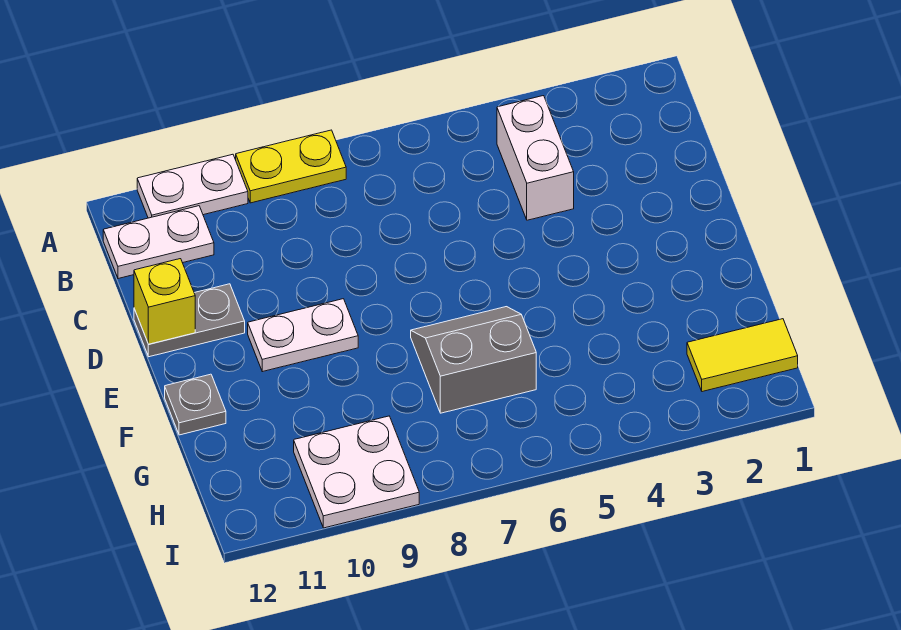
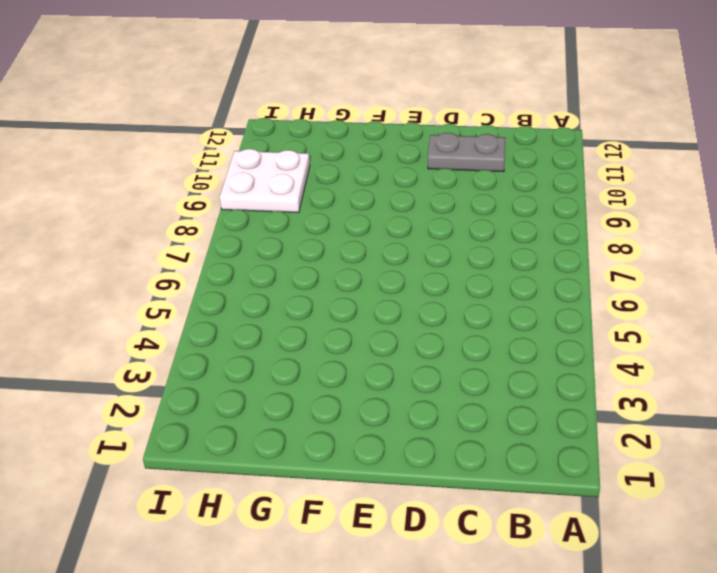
grey 1x2 plate [428,133,505,172] -> grey 1x2 plate turned to [134,284,245,357]
none -> yellow 1x2 plate [236,130,346,203]
none -> white 1x2 plate [137,154,248,218]

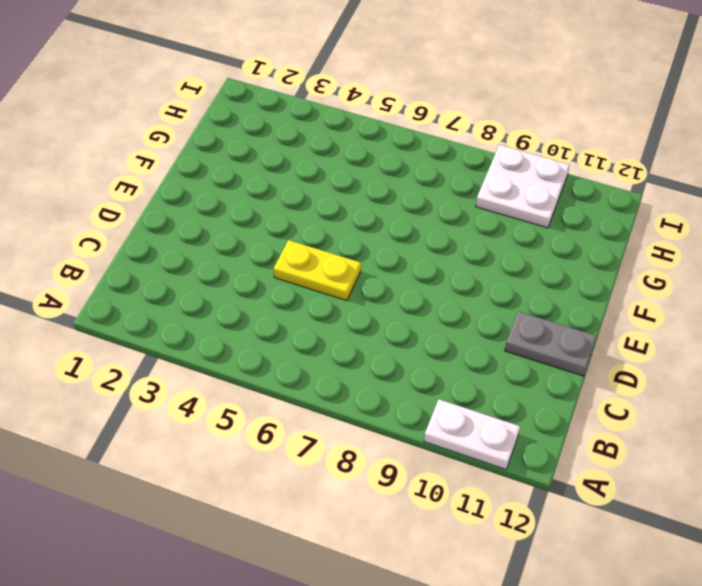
yellow 1x2 plate [274,240,361,301] -> yellow 1x2 plate moved to [236,130,346,203]
none -> white 1x2 brick [497,96,574,220]
none -> white 1x2 plate [103,206,214,279]

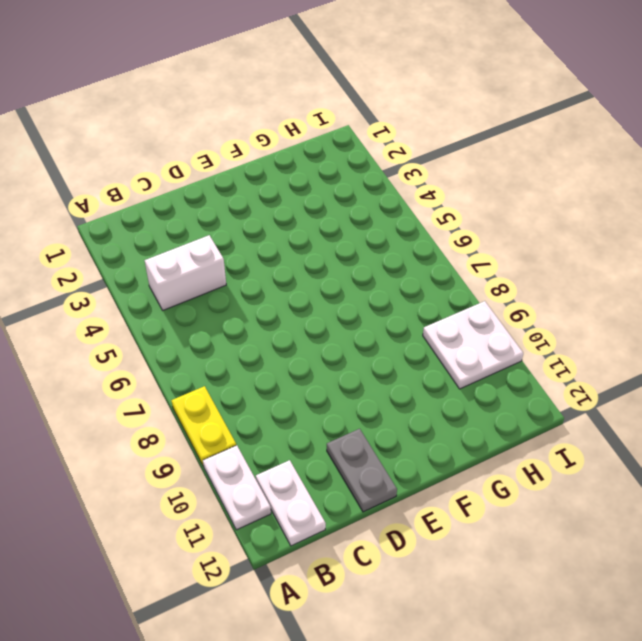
none -> white 1x2 plate [248,299,358,372]
none -> grey 2x2 slope [411,307,536,413]

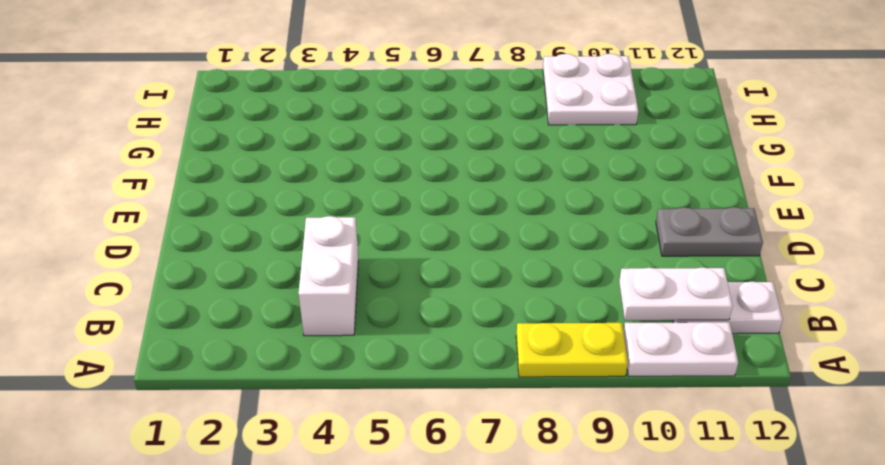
white 1x2 plate [619,267,733,320] -> white 1x2 plate moved to [248,299,358,372]
none -> grey 2x2 slope [411,307,536,413]
none -> grey 1x1 plate [165,374,226,435]

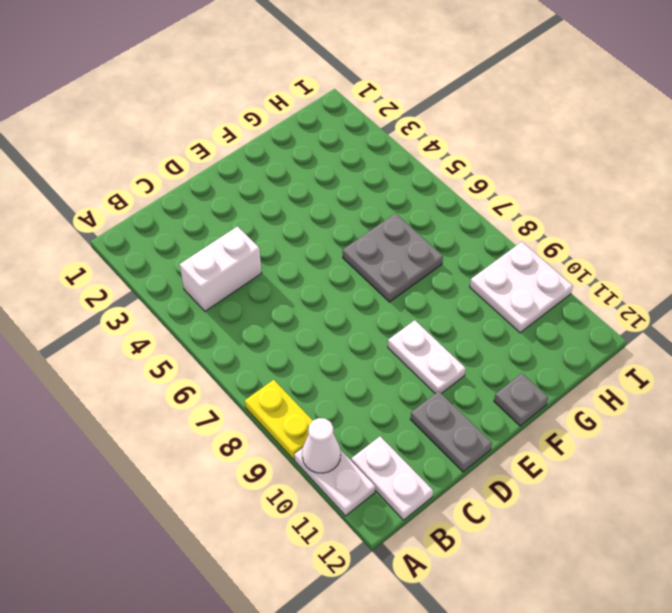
white 1x1 cone [302,418,341,473] -> none
grey 2x2 plate [343,214,443,302] -> grey 2x2 slope [411,307,536,413]
none -> yellow 1x2 tile [687,319,798,392]
none -> yellow 1x1 brick [134,259,195,344]

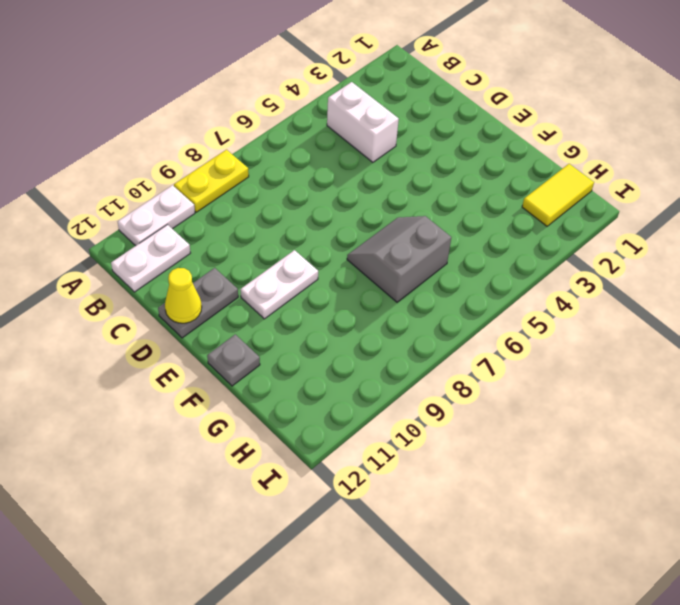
yellow 1x1 cone [165,268,202,323] -> yellow 1x1 brick [134,259,195,344]
none -> white 2x2 plate [294,416,419,528]

